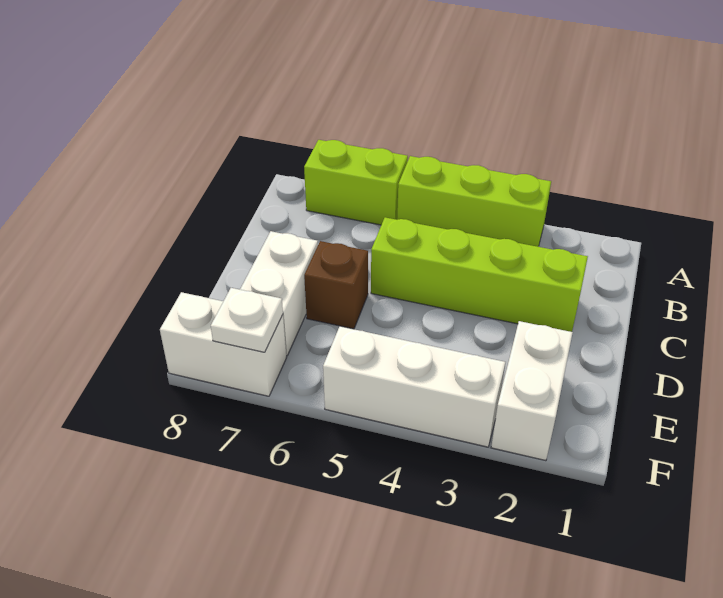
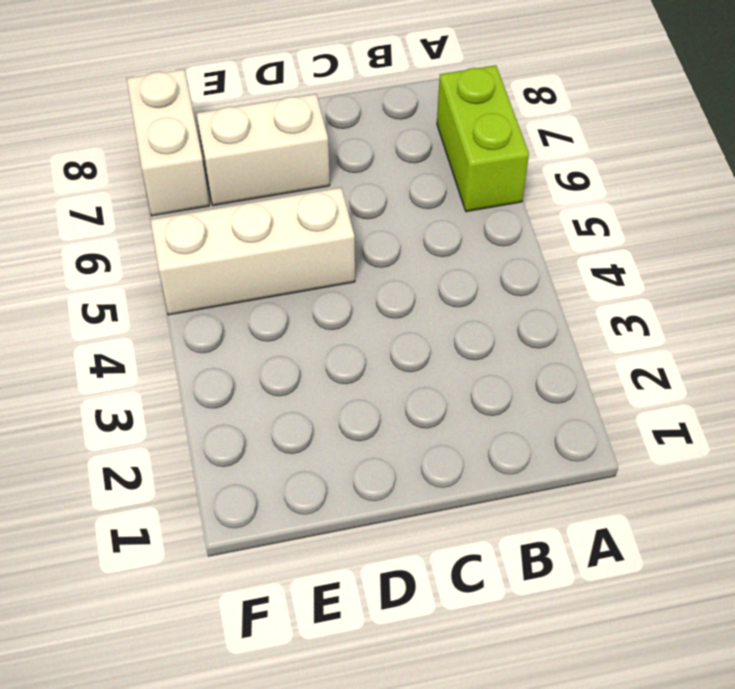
white 1x3 brick [150,188,355,315] -> white 1x3 brick turned to [323,326,505,447]
none -> lime 1x3 brick [397,156,551,247]
none -> lime 1x4 brick [371,217,588,332]

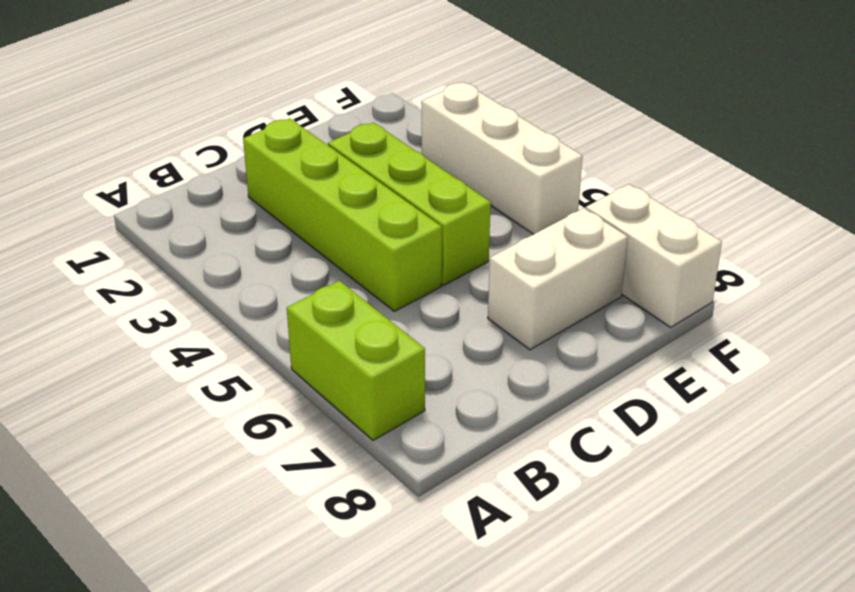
lime 1x3 brick [328,122,491,285] -> lime 1x3 brick moved to [397,156,551,247]
none -> brown 1x1 brick [304,241,368,329]
none -> white 1x2 brick [491,321,573,461]

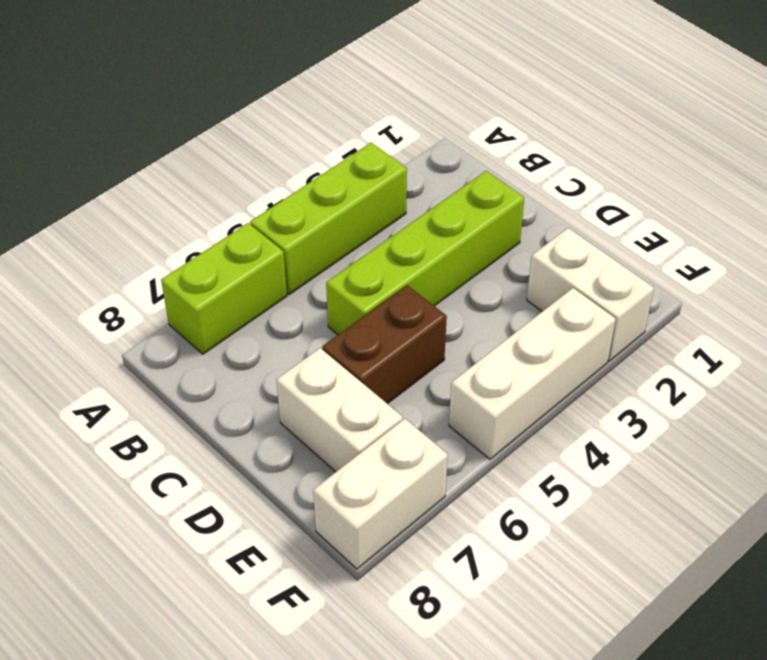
brown 1x2 brick [322,285,447,404] -> brown 1x1 brick [304,241,368,329]
none -> white 1x1 plate [211,288,283,352]

